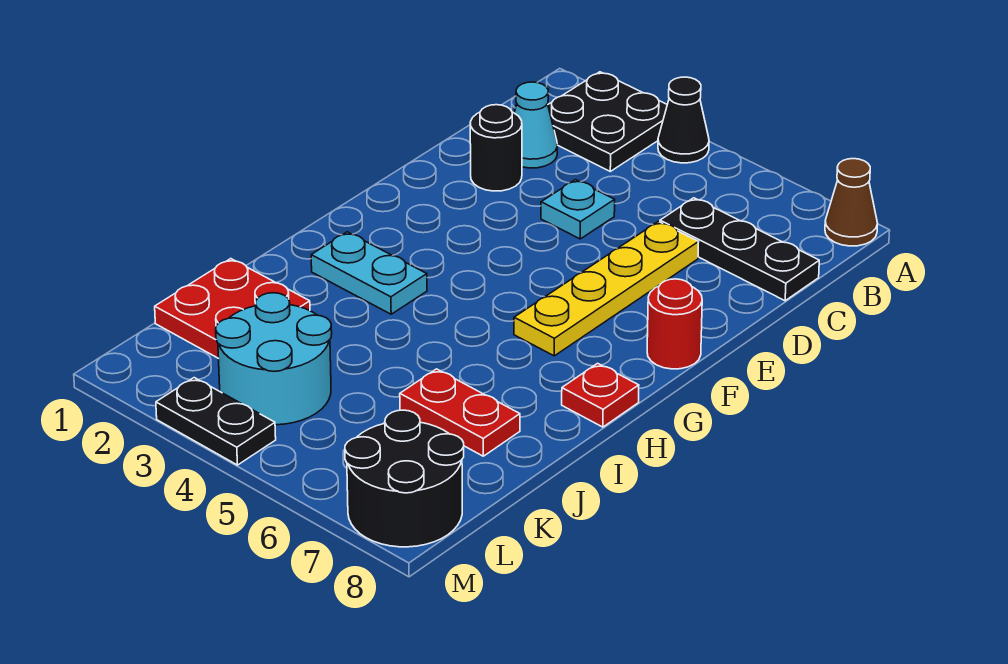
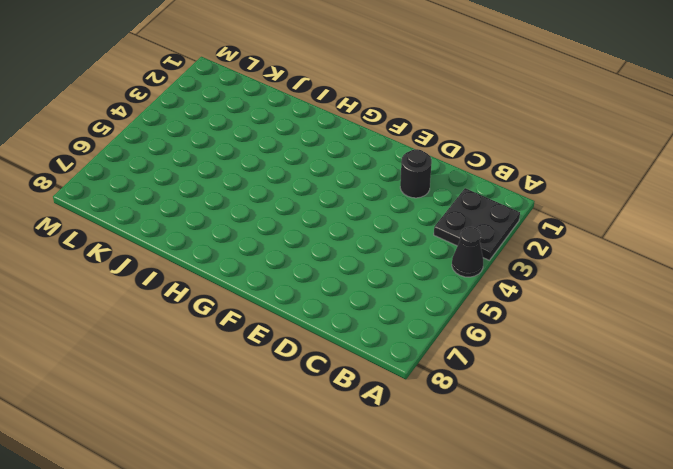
none -> brown 1x1 cone [825,159,878,246]
none -> cyan 1x1 cone [514,82,558,168]
none -> black 1x3 plate [660,198,819,301]

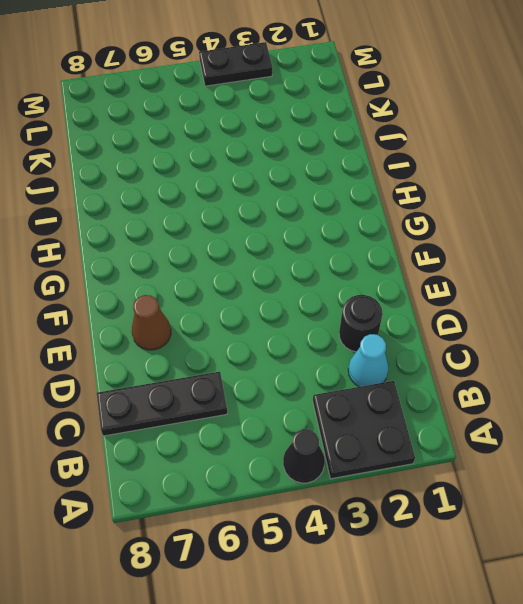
brown 1x1 cone [132,295,171,350] -> brown 1x1 cone moved to [825,159,878,246]
none -> cyan 1x1 plate [541,180,615,239]
none -> yellow 1x4 plate [514,221,698,356]
none -> red 1x1 round brick [647,279,702,369]

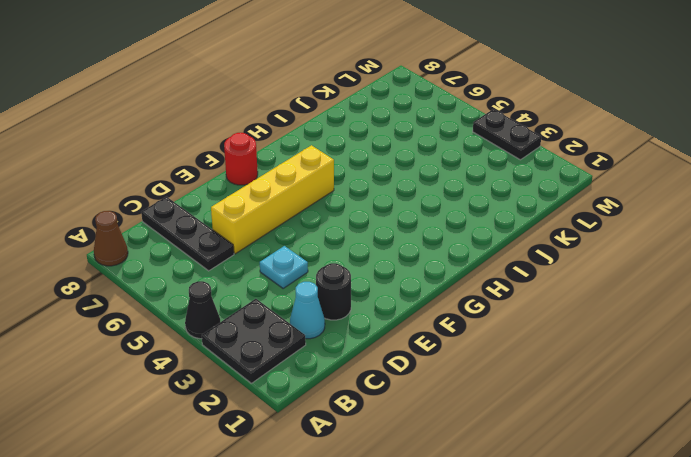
yellow 1x4 brick [211,145,334,254] -> yellow 1x4 plate [514,221,698,356]
none -> cyan 1x2 plate [311,232,427,314]
none -> red 1x1 plate [562,363,639,427]
none -> red 2x2 plate [155,259,310,359]

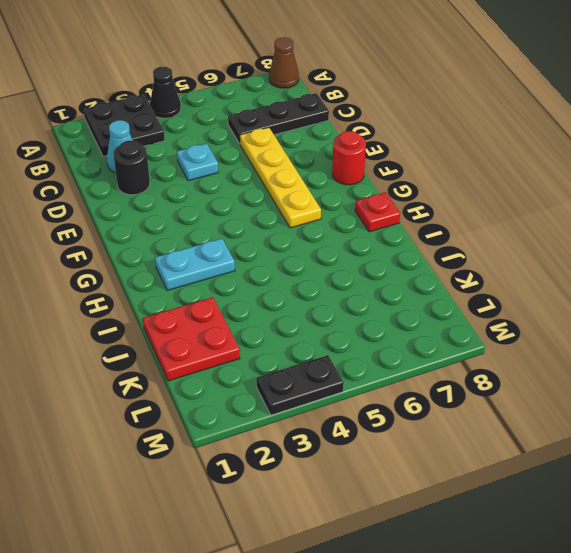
none -> red 1x2 plate [400,369,520,456]
none -> cyan 2x2 round brick [216,293,332,425]
none -> black 2x2 round brick [345,410,464,547]

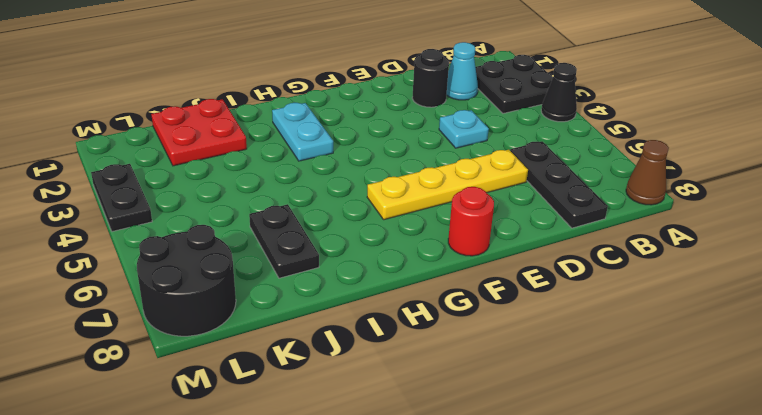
black 1x2 plate [249,204,319,278] -> red 1x2 plate [400,369,520,456]
none -> red 1x1 plate [562,363,639,427]
none -> cyan 2x2 round brick [216,293,332,425]

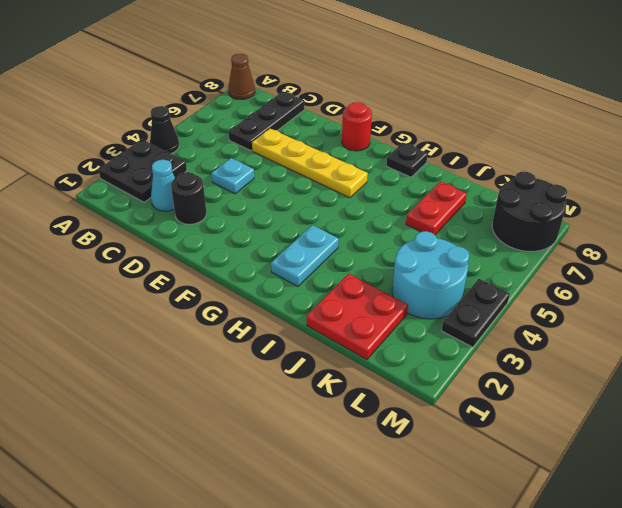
black 1x1 plate [386,143,428,177] -> red 1x1 plate [562,363,639,427]

